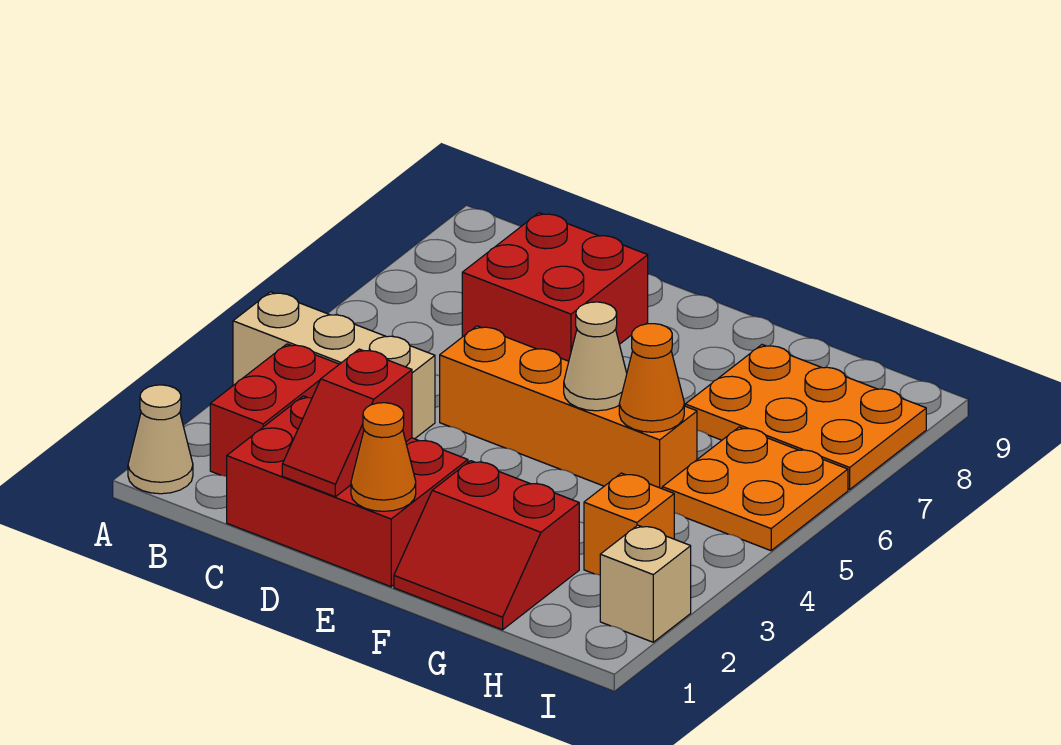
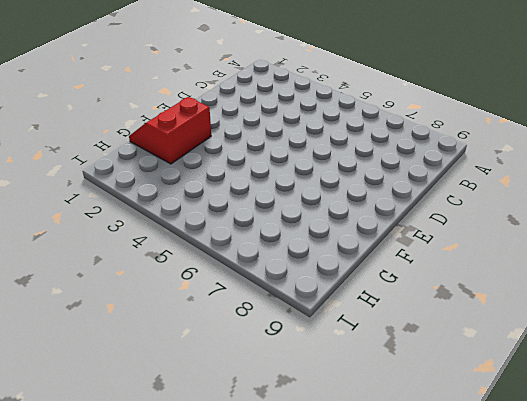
none -> tan 1x1 cone [128,385,193,494]
none -> tan 1x3 brick [233,292,435,439]
none -> red 1x2 brick [210,344,339,477]

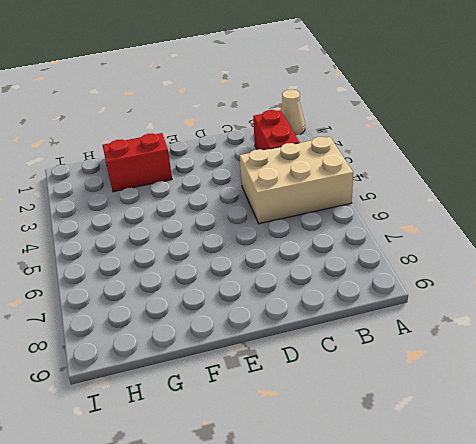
tan 2x3 brick [240,137,353,224] -> tan 1x3 brick [233,292,435,439]
none -> red 2x3 brick [227,396,468,587]
none -> red 2x2 brick [462,213,648,361]
none -> orange 1x4 brick [440,326,697,489]

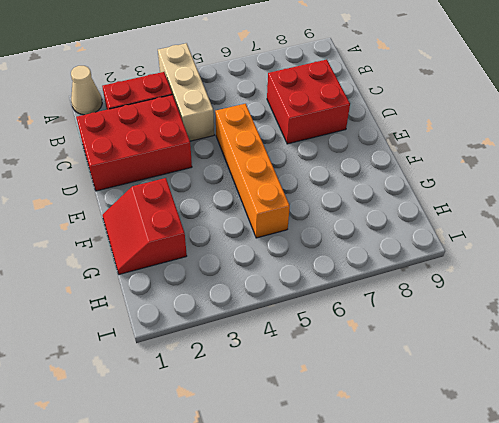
red 2x3 brick [76,95,192,191] -> red 2x3 brick turned to [227,396,468,587]
none -> orange 2x3 plate [685,345,926,489]
none -> orange 1x1 brick [584,473,674,575]
none -> orange 2x2 plate [662,427,848,551]

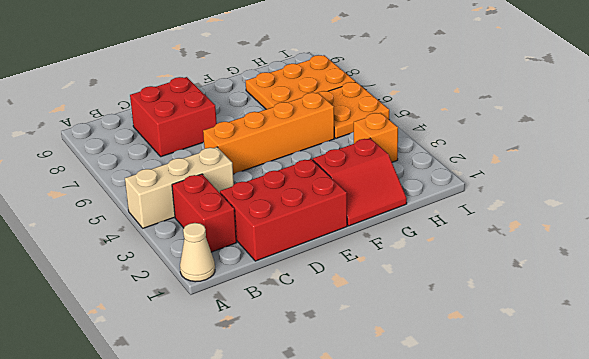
none -> tan 1x1 brick [600,525,691,642]
none -> red 1x2 slope [282,349,412,497]
none -> orange 1x1 cone [351,403,416,511]

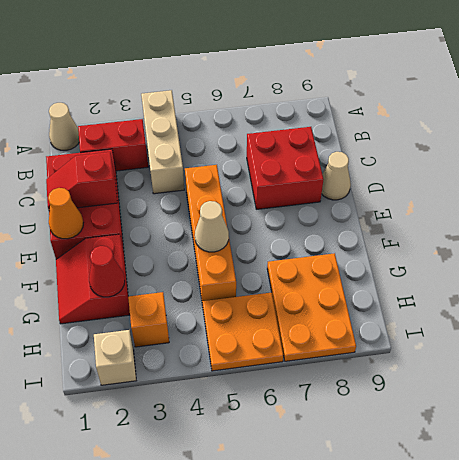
tan 1x1 cone [322,152,351,200] -> none
red 1x1 cone [89,246,125,297] -> none
none -> orange 1x1 cone [619,324,684,432]

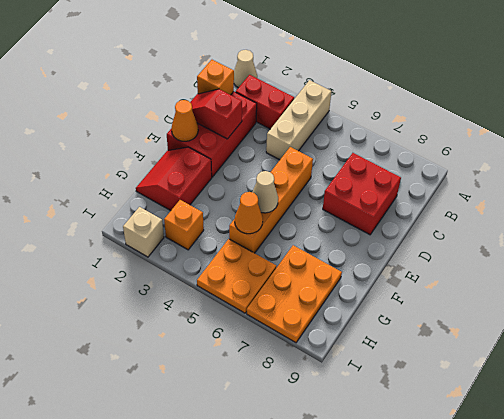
orange 1x1 brick [197,60,234,95] -> none

